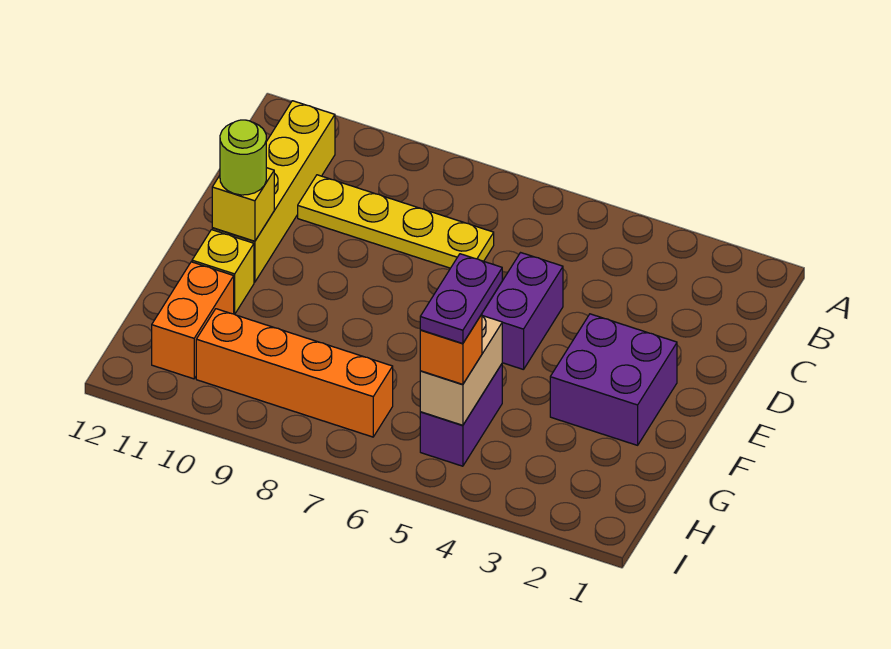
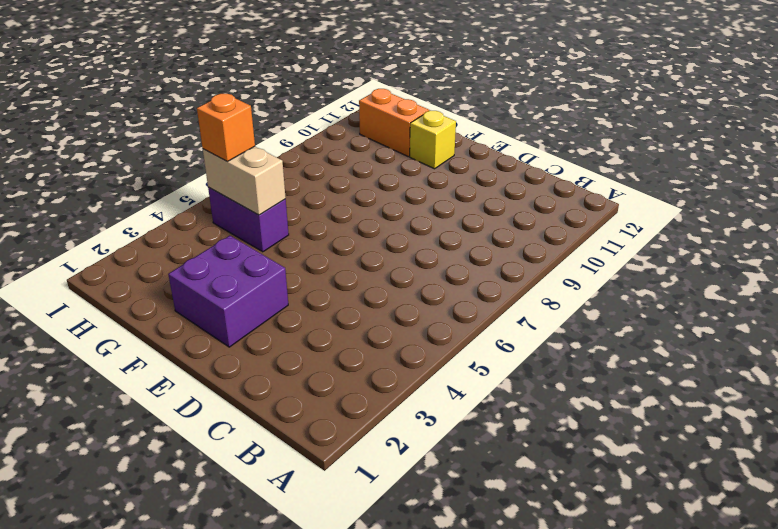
none -> yellow 1x4 brick [212,101,335,282]
none -> yellow 1x4 plate [298,175,494,268]
none -> purple 1x2 brick [482,253,563,370]

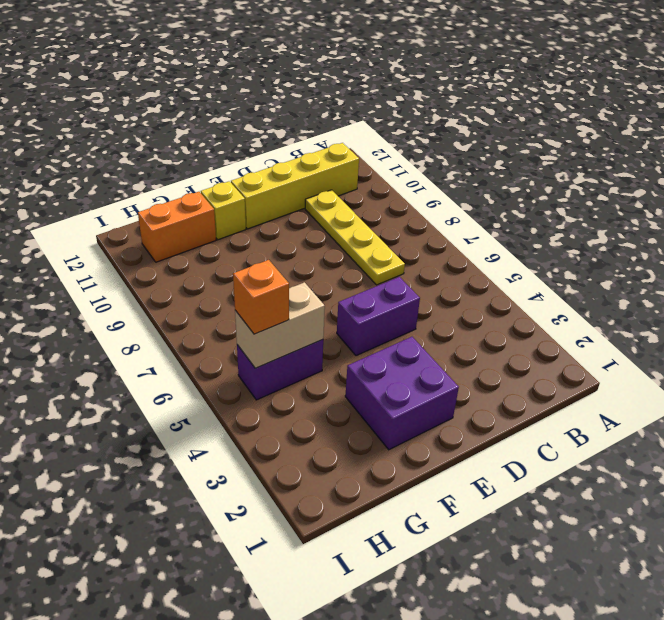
none -> orange 1x4 brick [196,309,393,437]
none -> yellow 1x1 brick [212,168,274,241]
none -> lime 1x1 round brick [220,120,266,195]

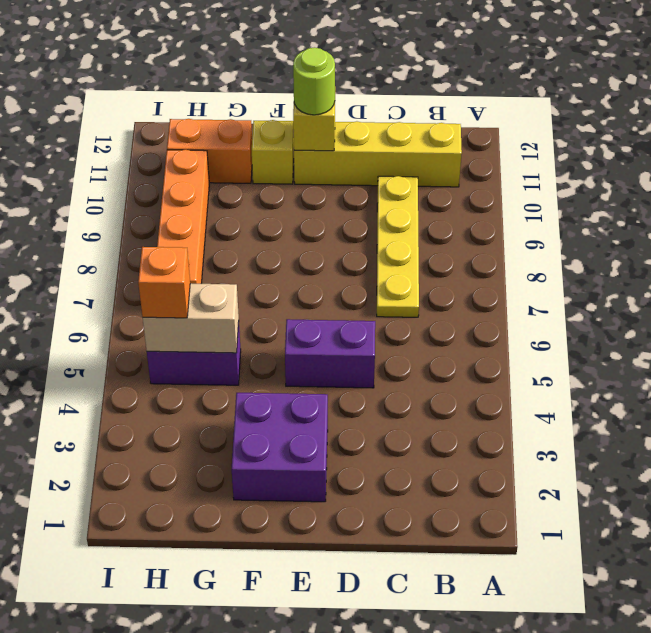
none -> purple 1x2 plate [420,254,502,343]

